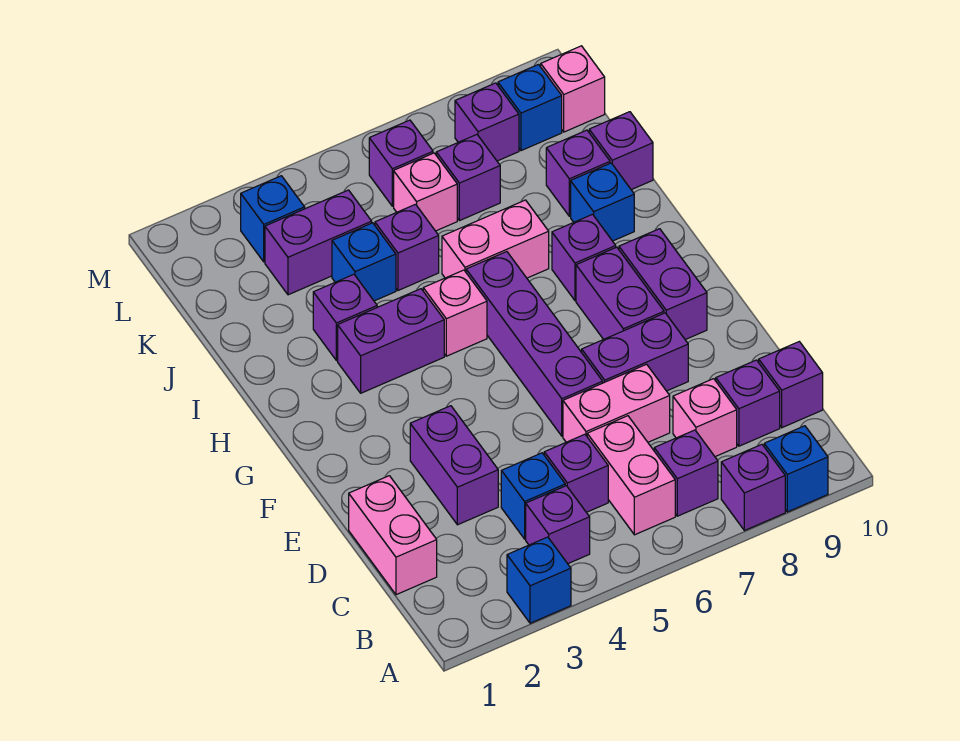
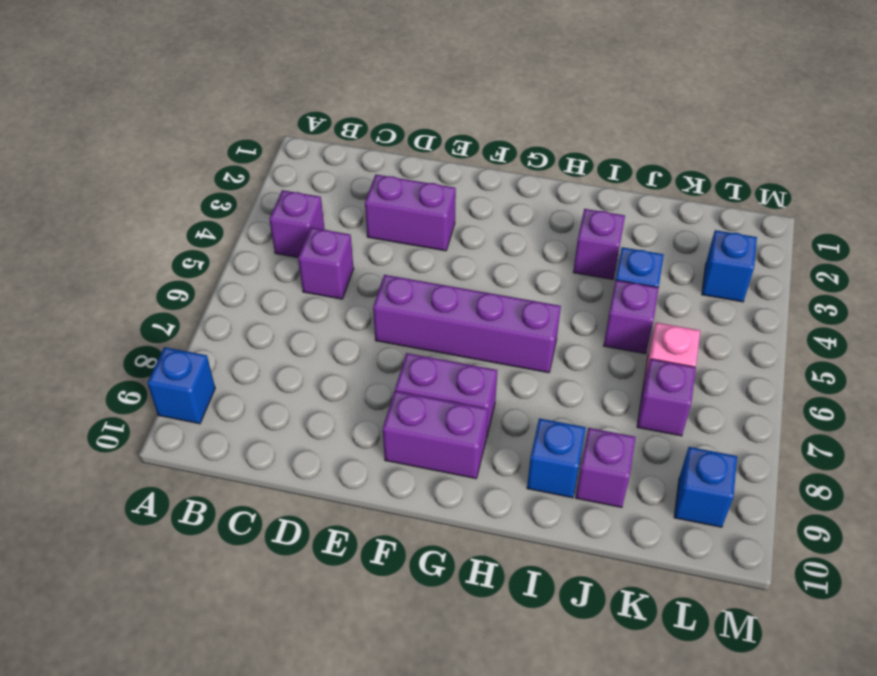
none -> blue 1x1 brick [507,537,571,623]
none -> purple 1x1 brick [721,444,785,531]
none -> pink 1x2 brick [587,416,675,535]
none -> purple 1x1 brick [654,430,718,516]

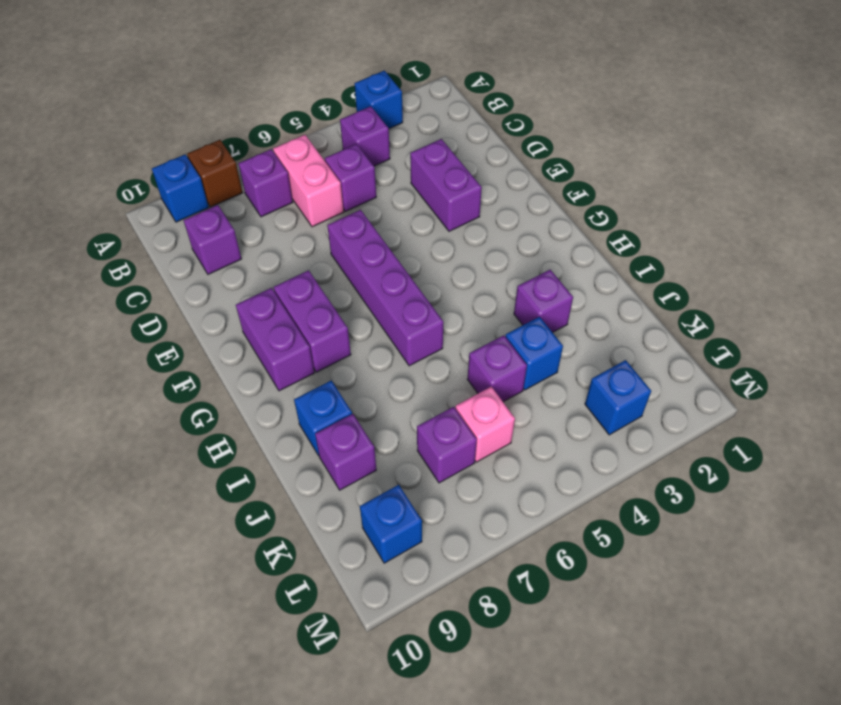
brown 1x1 brick [187,140,243,207] -> purple 1x1 brick [721,444,785,531]
none -> pink 1x2 brick [349,476,437,595]
none -> blue 1x1 brick [501,453,565,539]
none -> pink 1x1 brick [673,379,737,457]
none -> purple 1x1 brick [759,342,823,428]

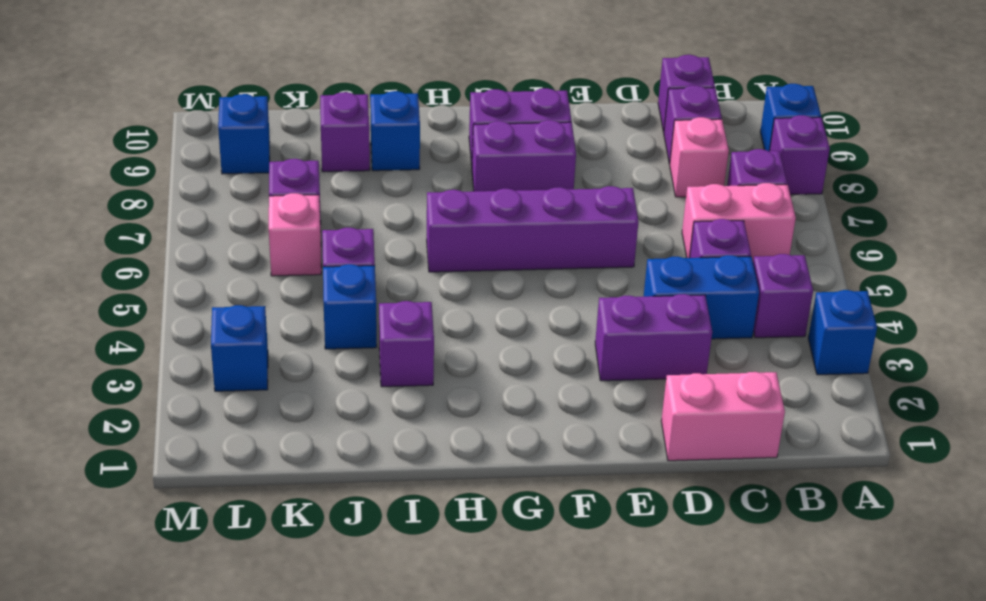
blue 1x2 brick [644,255,759,339] -> blue 1x1 brick [501,453,565,539]
none -> pink 1x2 brick [563,364,670,442]
none -> purple 1x2 brick [582,313,688,391]
none -> purple 1x2 brick [338,289,444,393]
none -> pink 1x1 brick [423,270,487,356]

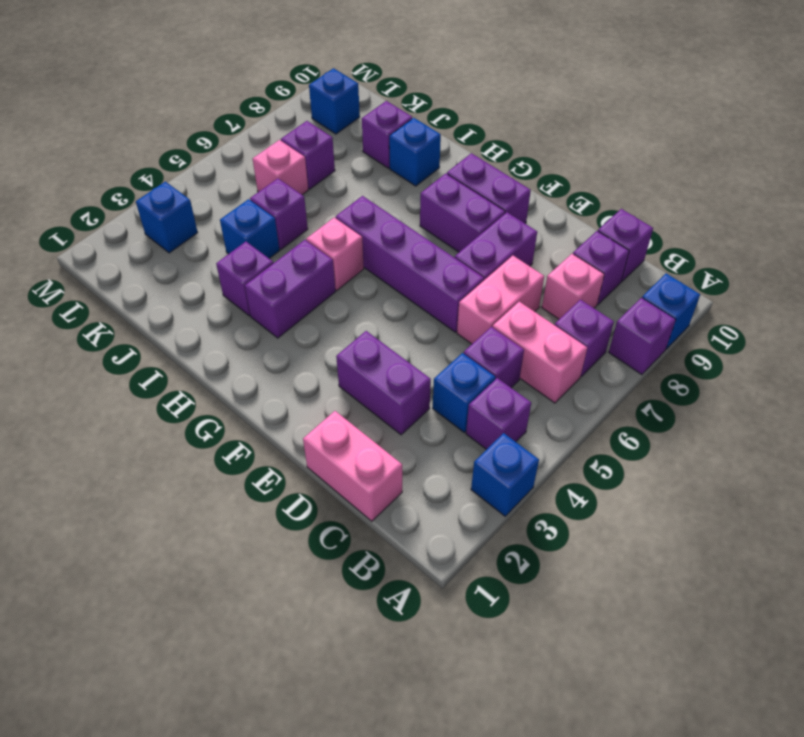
none -> purple 1x1 brick [552,214,616,301]
none -> pink 1x2 brick [442,200,549,278]
none -> purple 1x1 brick [589,112,653,190]
none -> purple 1x2 brick [265,190,372,295]

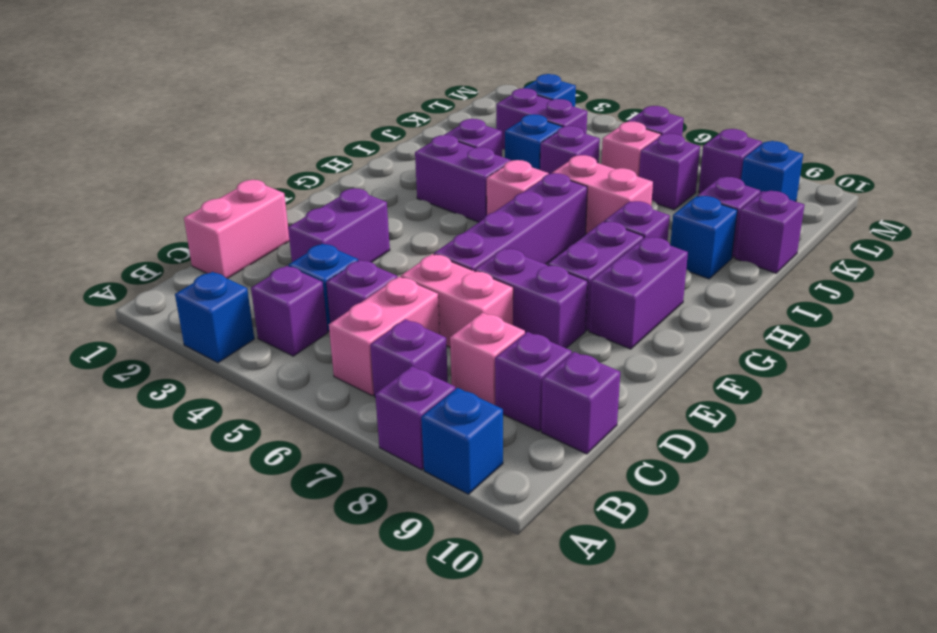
none -> pink 1x1 brick [541,46,605,132]

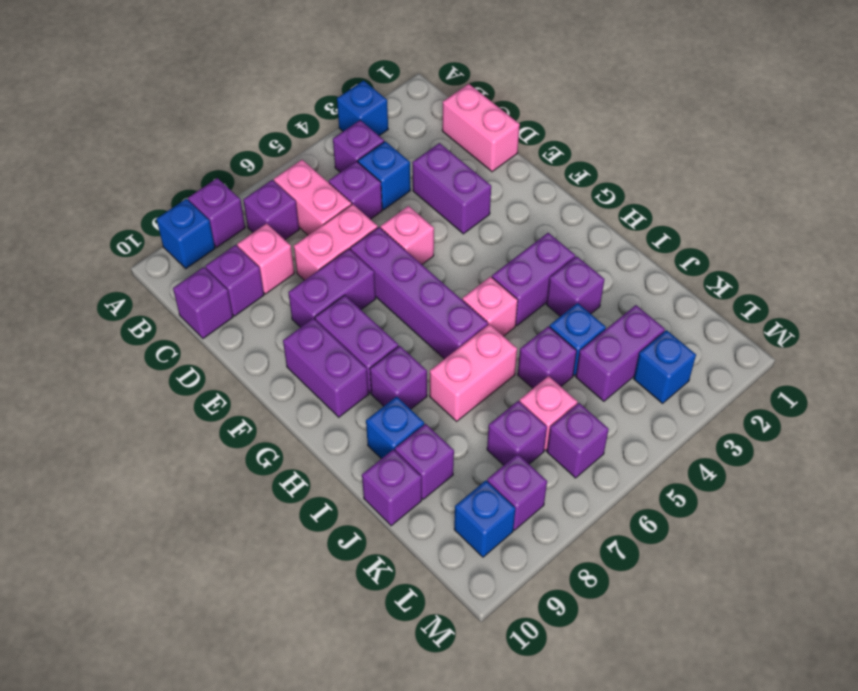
pink 1x1 brick [380,206,434,264] -> pink 1x1 brick moved to [541,46,605,132]

